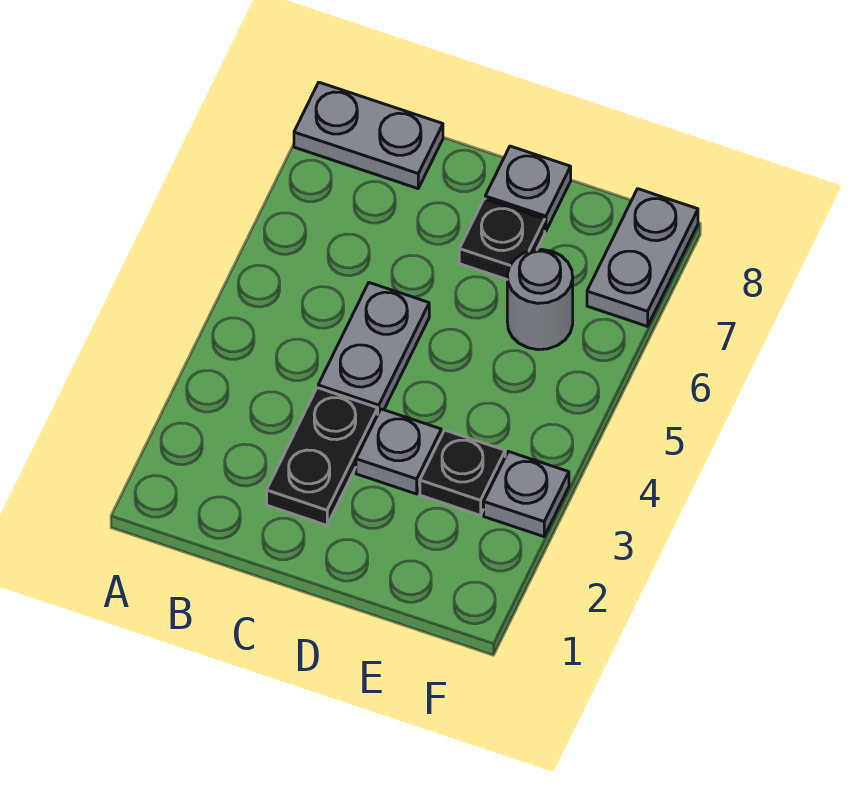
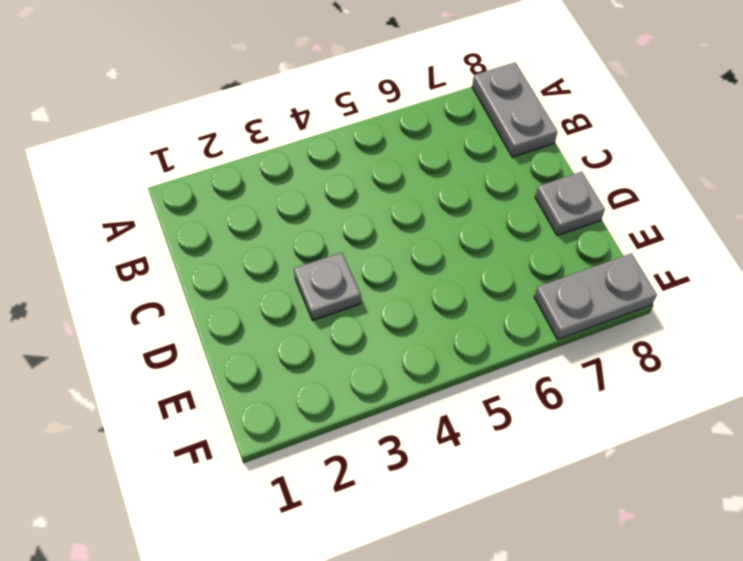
none -> black 1x2 plate [267,388,378,525]
none -> grey 1x2 plate [318,283,429,413]

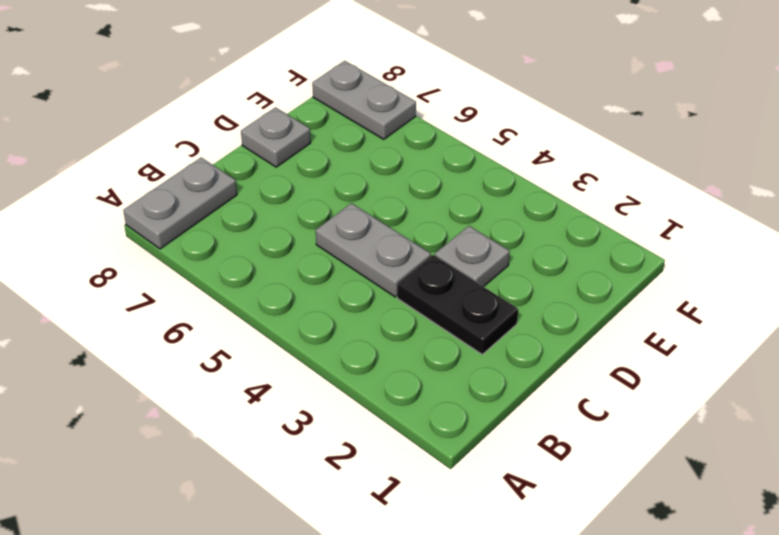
none -> black 1x1 plate [459,199,545,279]
none -> black 1x1 plate [420,430,505,515]

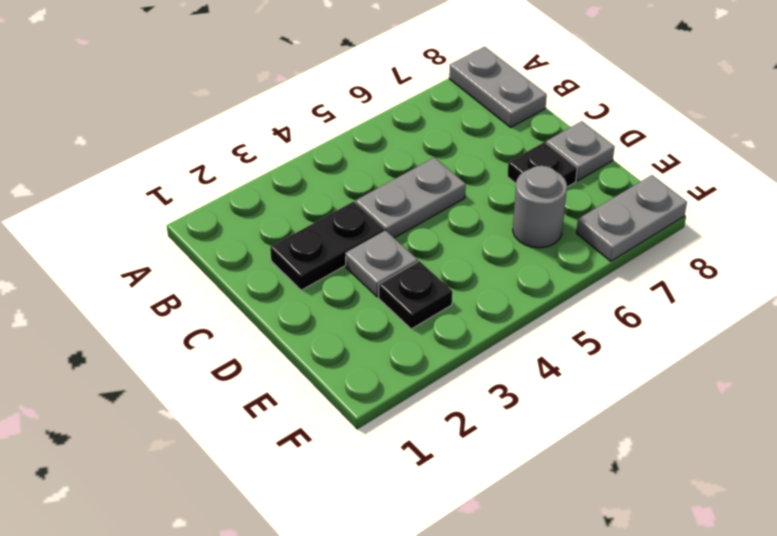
none -> grey 1x1 plate [484,452,569,537]

